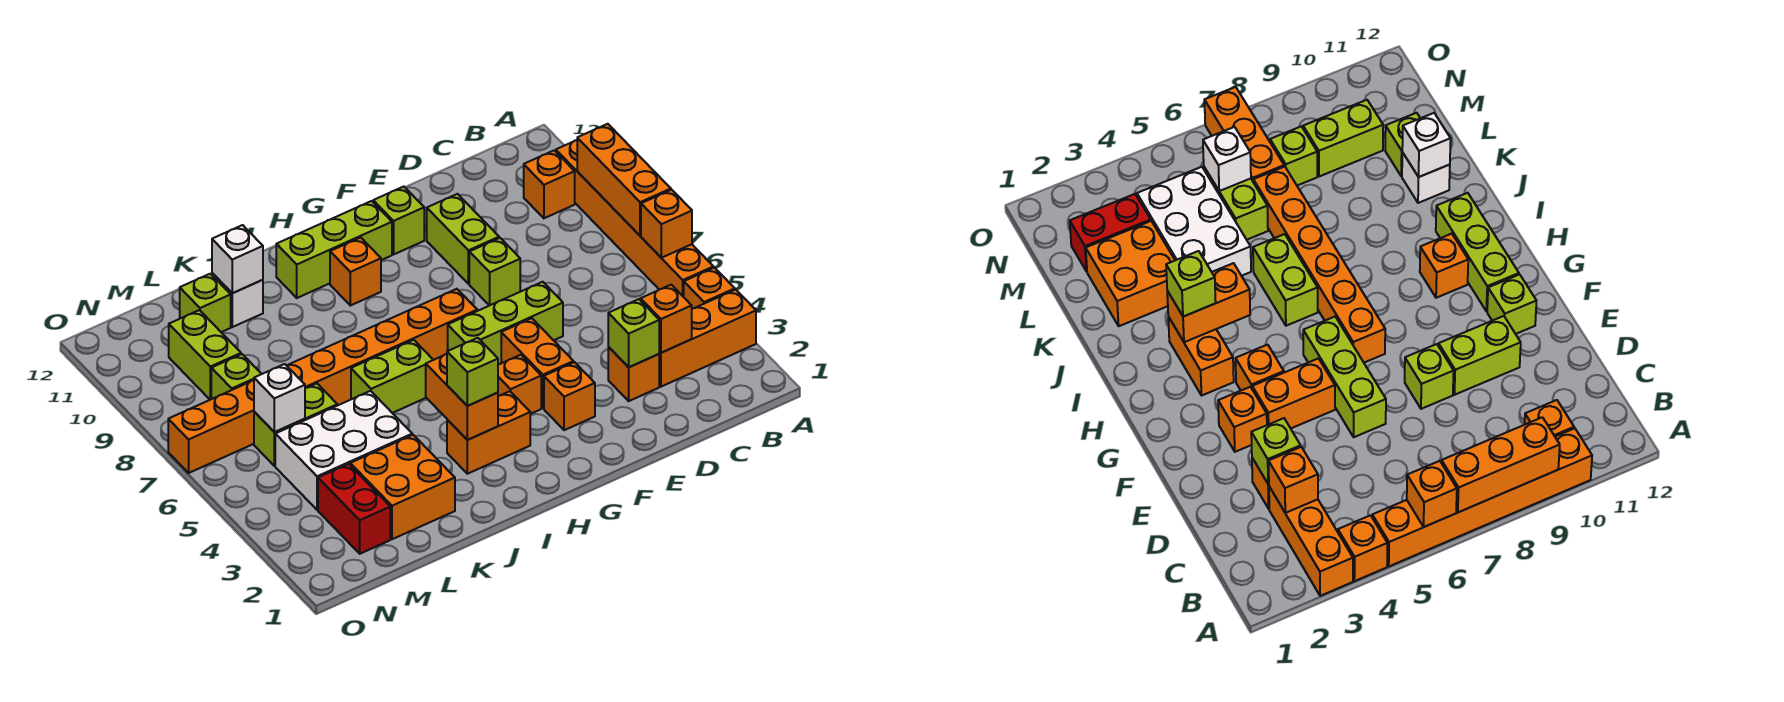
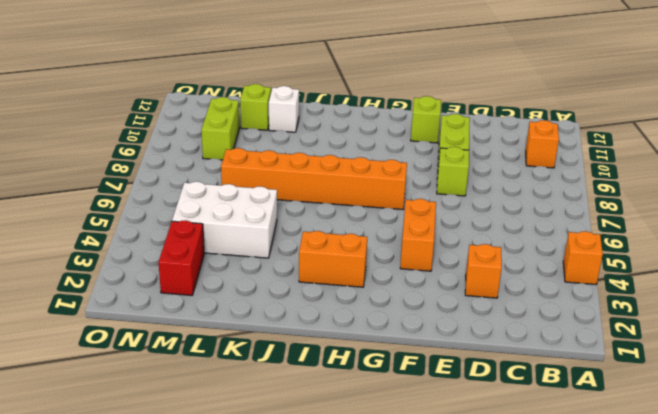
none -> orange 1x3 brick [659,290,756,387]
none -> orange 1x6 brick [556,140,713,297]
none -> lime 1x3 brick [448,282,563,365]
none -> orange 1x1 brick [544,362,595,430]

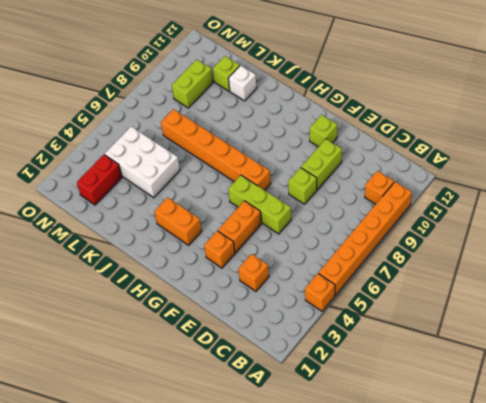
none -> orange 1x3 brick [659,290,756,387]
none -> orange 1x1 brick [498,355,541,414]
none -> lime 1x3 brick [276,201,392,298]
none -> orange 1x1 brick [330,237,381,306]

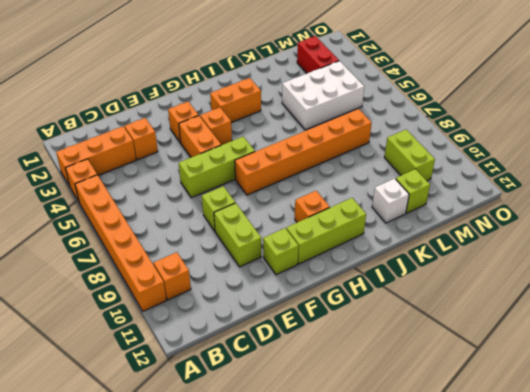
none -> lime 1x2 brick [351,340,433,413]
none -> orange 2x2 brick [350,435,455,539]
none -> lime 1x2 brick [254,384,337,466]
none -> orange 1x3 brick [168,380,254,473]

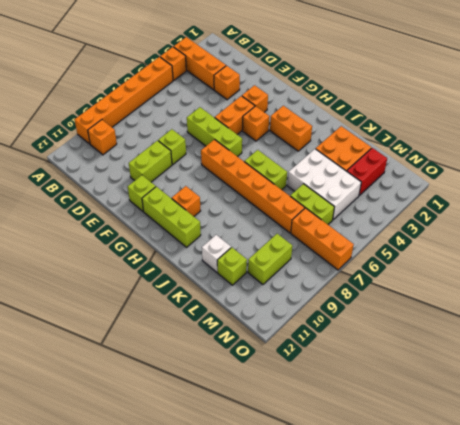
none -> lime 1x1 brick [211,354,261,399]
none -> orange 1x1 brick [641,190,692,258]
none -> orange 1x3 brick [577,124,671,236]
none -> orange 1x1 brick [641,285,692,353]

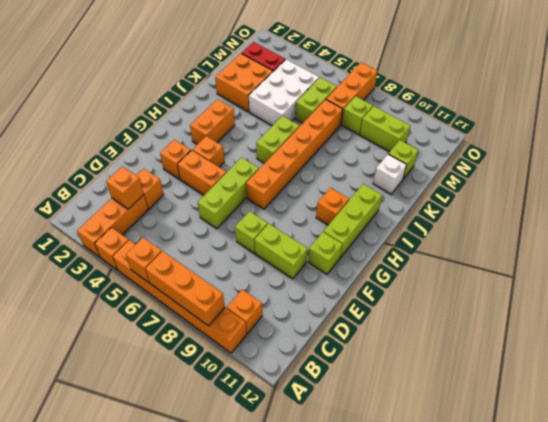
none -> lime 1x1 brick [608,299,659,367]
none -> orange 1x2 brick [426,354,498,440]
none -> white 1x1 brick [212,225,263,293]
none -> white 1x1 brick [254,364,305,432]

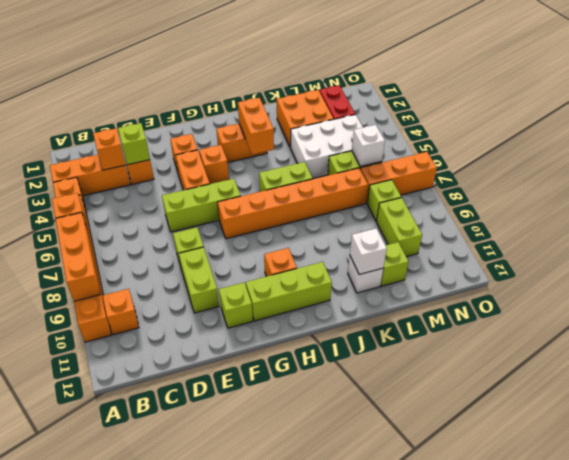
none -> lime 1x1 brick [447,338,498,406]

